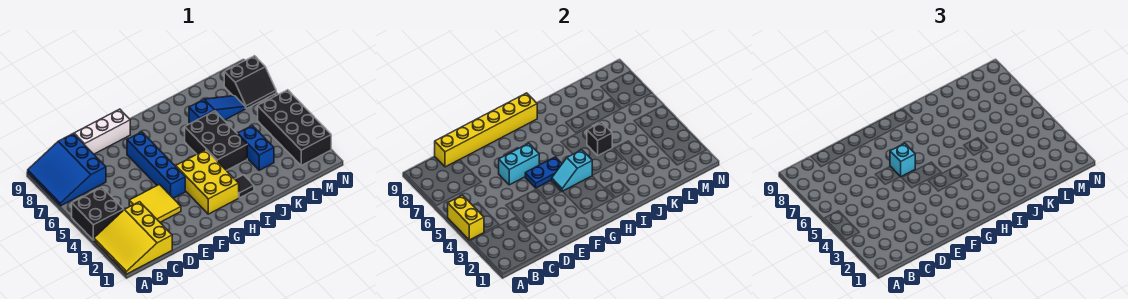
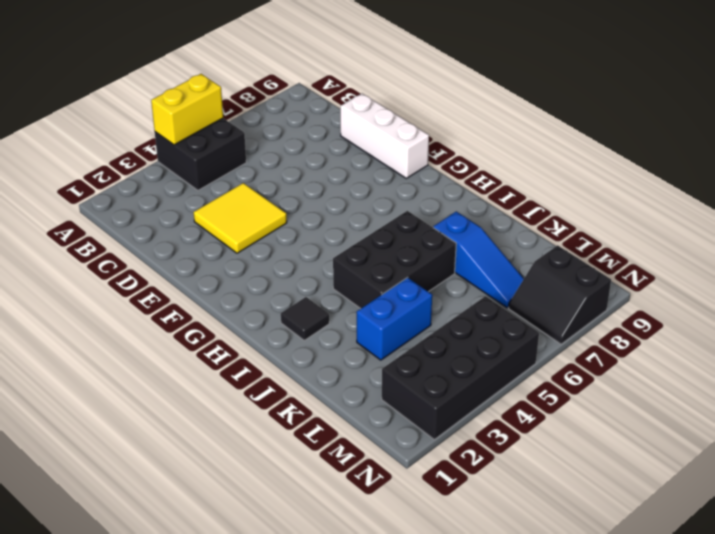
none -> yellow 3x3 slope [94,202,172,274]
none -> blue 3x3 slope [28,134,106,206]
none -> blue 1x4 brick [127,132,185,198]

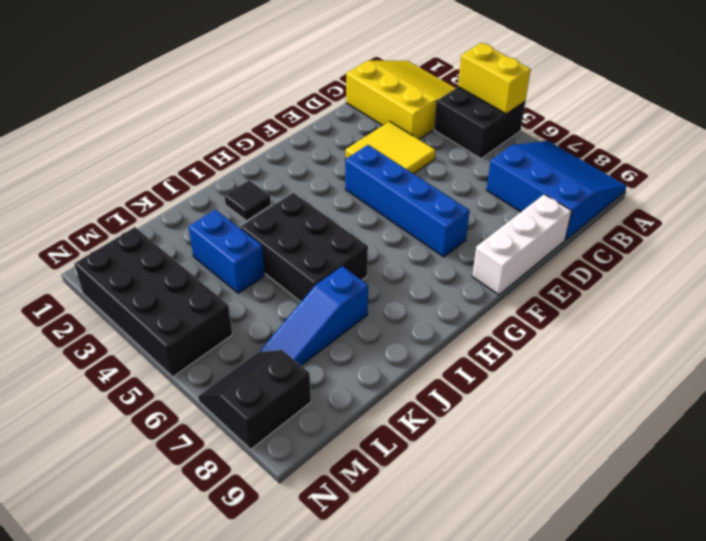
none -> yellow 2x3 brick [176,150,239,214]
none -> yellow 1x6 brick [435,93,537,167]
none -> cyan 1x2 brick [499,143,539,185]

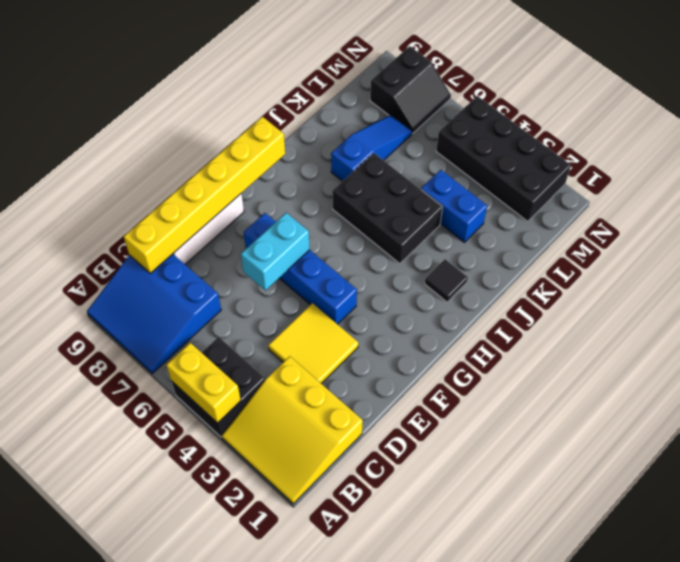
none -> yellow 2x3 brick [176,150,239,214]
none -> blue 1x2 plate [525,157,562,188]
none -> cyan 1x2 slope [552,150,592,191]

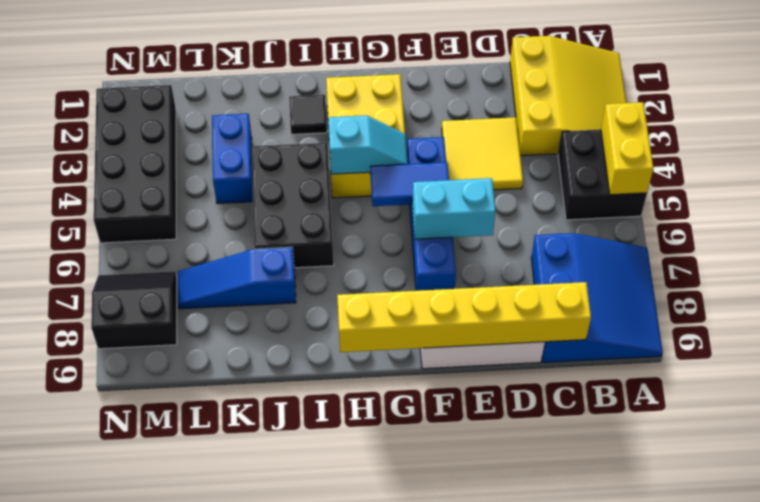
blue 1x2 tile [370,162,449,206] -> blue 1x2 plate [525,157,562,188]
none -> black 1x1 brick [587,122,612,155]
none -> cyan 1x1 brick [890,143,915,177]

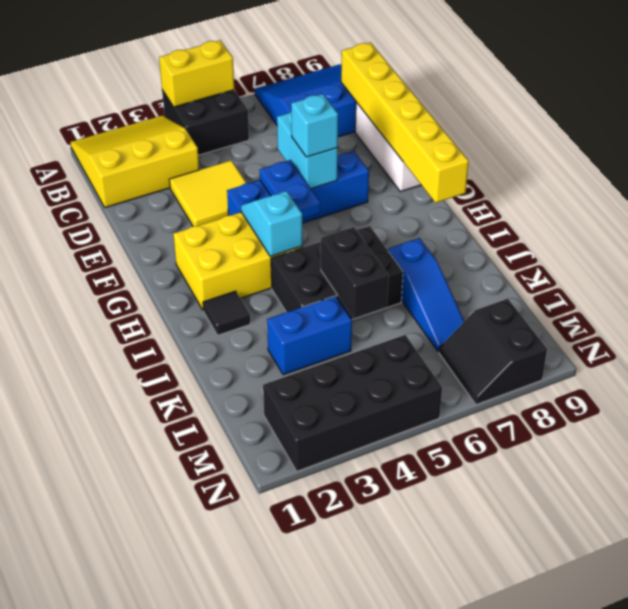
black 1x2 brick [321,227,388,319] -> black 1x1 brick [587,122,612,155]

